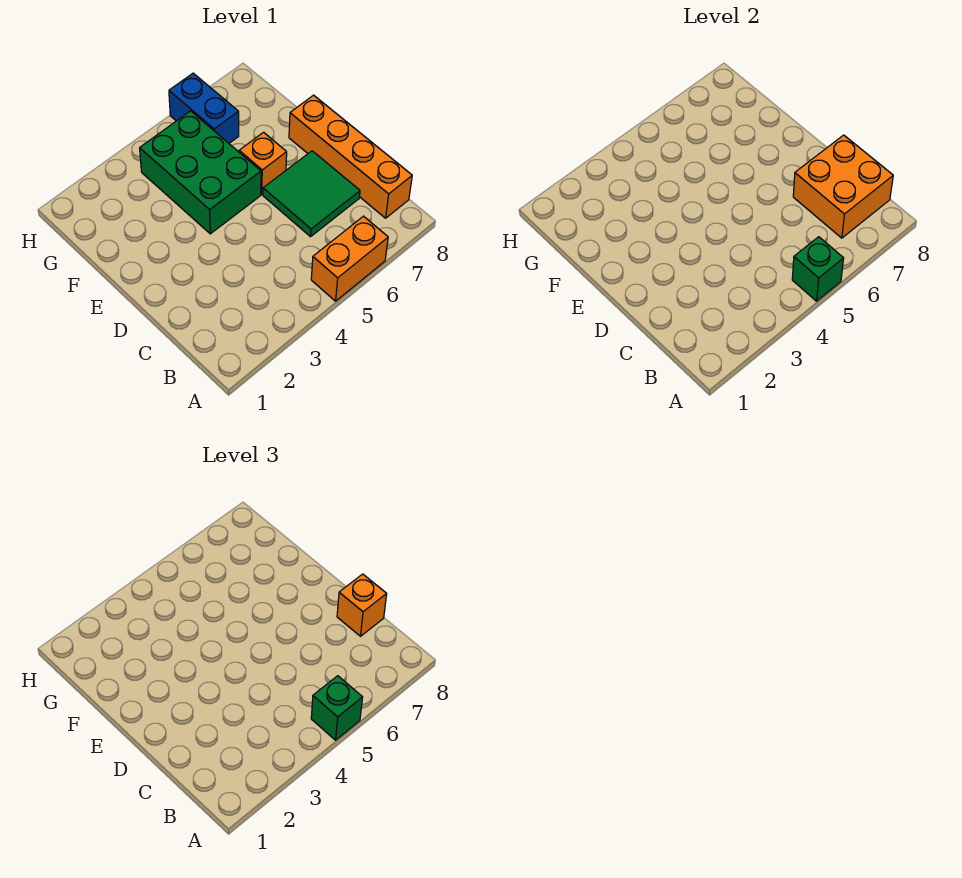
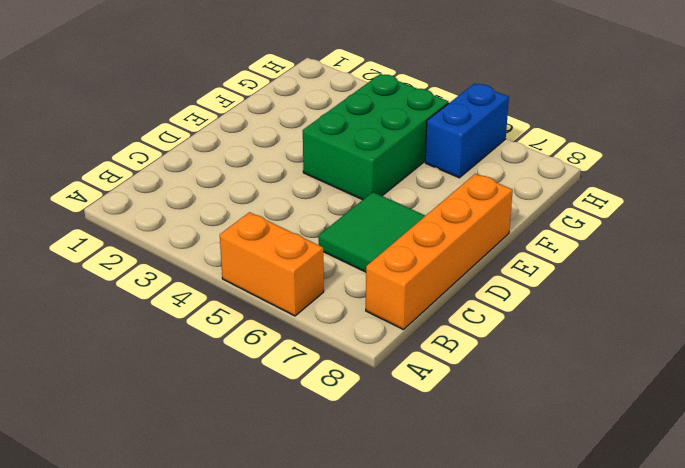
none -> orange 1x1 brick [239,132,287,194]
none -> green 1x1 brick [792,237,844,301]

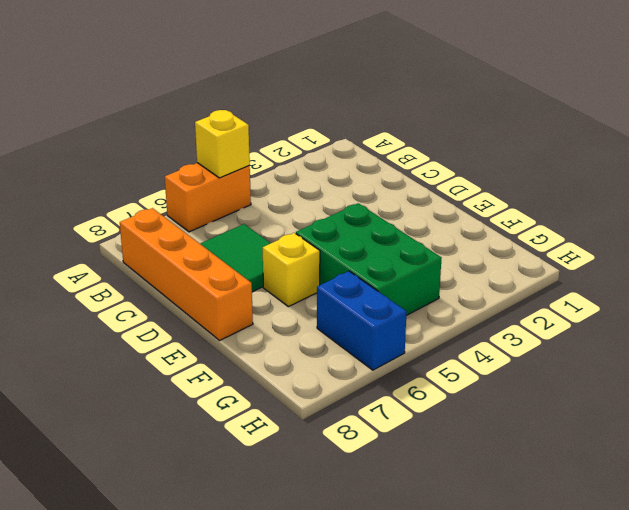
yellow 1x1 brick [195,110,250,178] -> green 1x1 brick [792,237,844,301]
yellow 1x1 brick [263,233,320,307] -> orange 1x1 brick [239,132,287,194]
none -> orange 2x2 brick [793,135,893,238]
none -> green 1x1 brick [311,676,363,740]

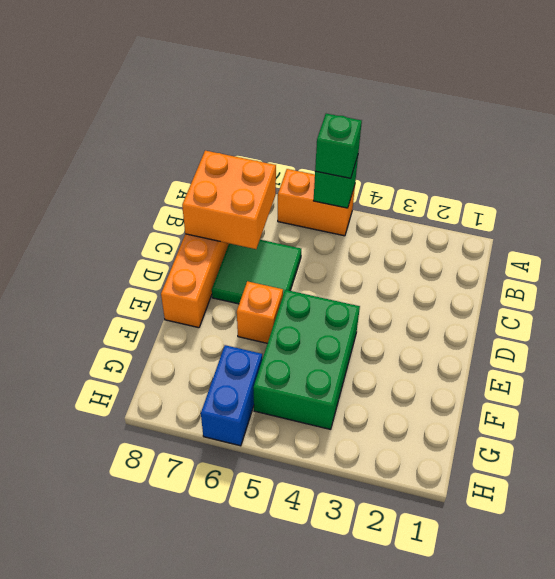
none -> orange 1x1 brick [337,574,387,636]

